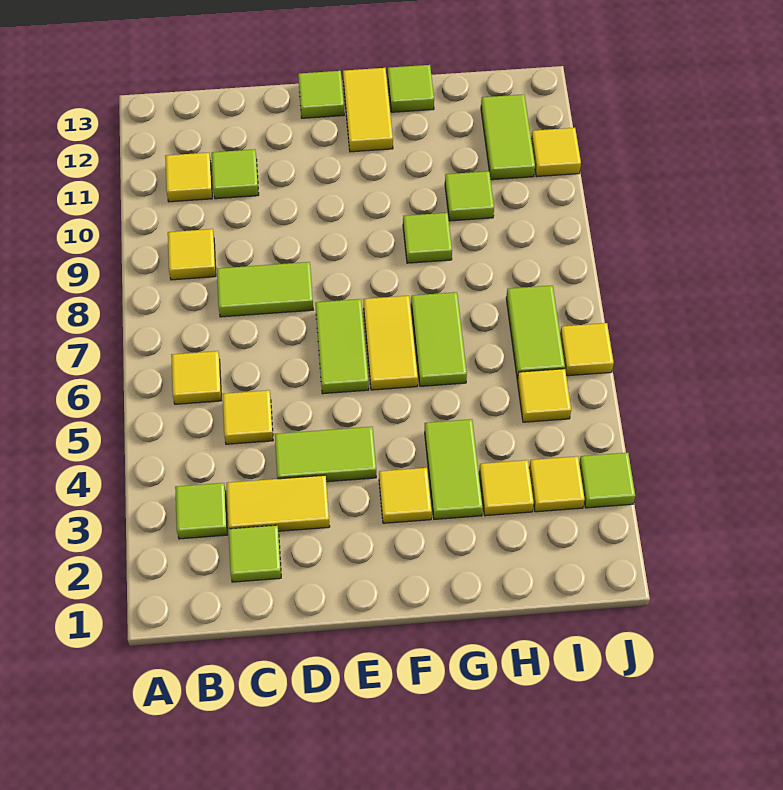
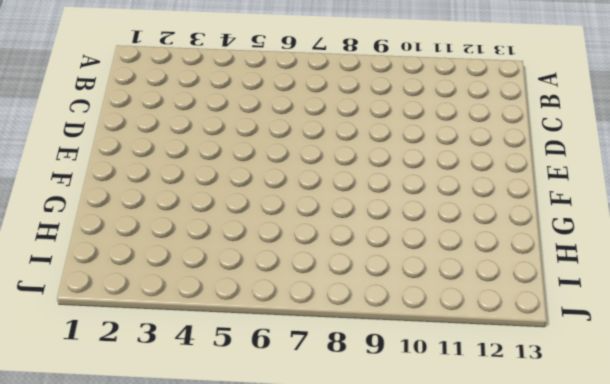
none -> lime 1x1 tile [175,483,227,539]
none -> yellow 1x1 tile [171,351,221,404]
none -> yellow 1x1 tile [168,229,216,280]

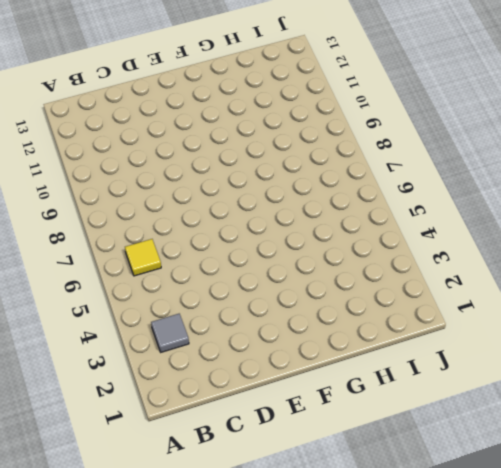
grey 1x1 tile [151,314,189,352] -> lime 1x1 tile [175,483,227,539]
none -> yellow 1x1 tile [168,229,216,280]
none -> yellow 1x1 tile [165,153,212,202]
none -> lime 1x1 tile [229,525,281,582]

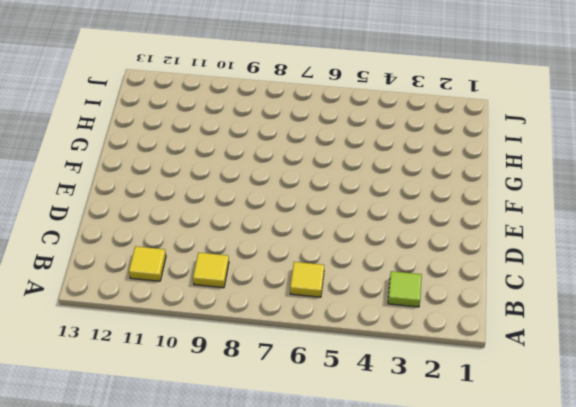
none -> lime 1x1 tile [229,525,281,582]
none -> yellow 1x2 tile [227,475,330,531]
none -> yellow 1x1 tile [222,390,273,444]

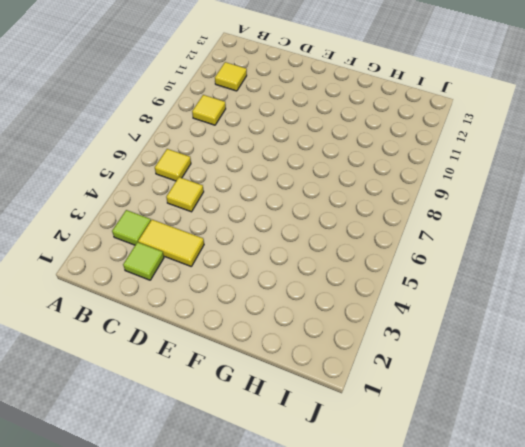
none -> lime 1x2 tile [217,262,313,317]
none -> lime 1x1 tile [212,149,259,199]
none -> lime 1x2 tile [275,427,376,482]

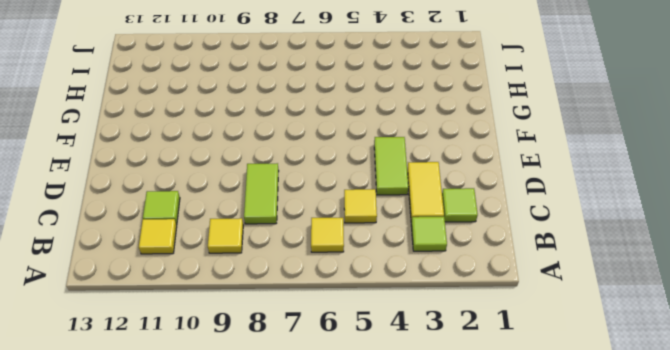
none -> lime 1x2 tile [315,299,369,394]
none -> lime 1x1 tile [298,71,344,118]
none -> yellow 1x1 tile [379,468,432,523]

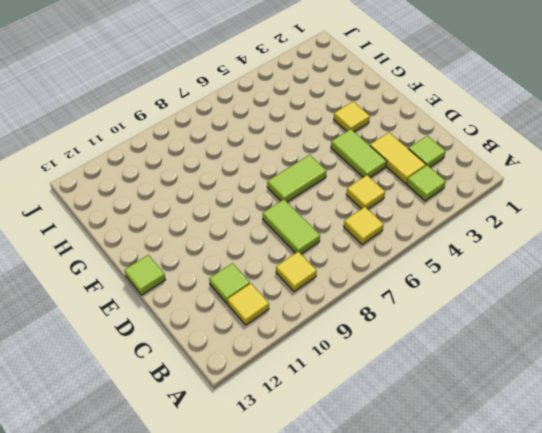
none -> yellow 1x2 tile [363,296,418,390]
none -> yellow 1x2 tile [343,68,393,152]
none -> lime 1x2 tile [425,419,483,519]

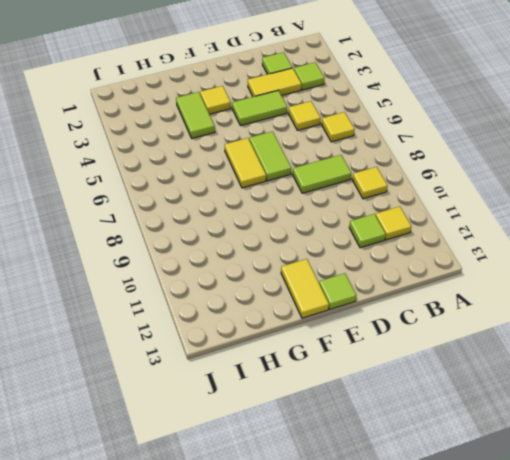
none -> lime 1x2 tile [411,292,467,386]
none -> lime 1x1 tile [403,213,452,263]
none -> lime 1x1 tile [388,65,434,112]

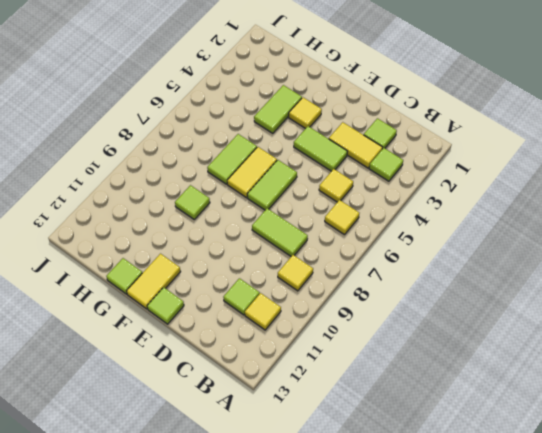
none -> yellow 1x1 tile [479,460,534,516]
none -> lime 1x1 tile [445,171,494,221]
none -> yellow 1x1 tile [529,456,585,512]

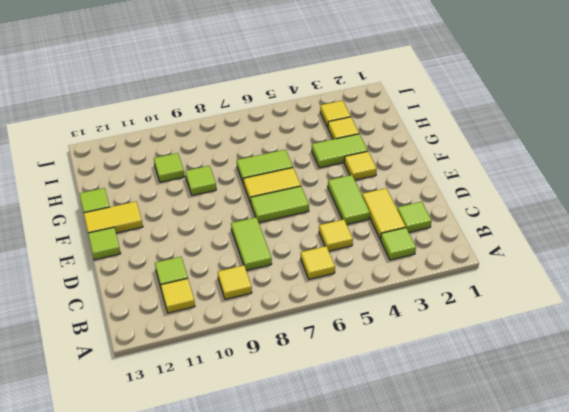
none -> yellow 1x1 tile [517,369,571,422]
none -> lime 1x2 tile [506,285,565,379]
none -> lime 1x2 tile [481,94,535,180]

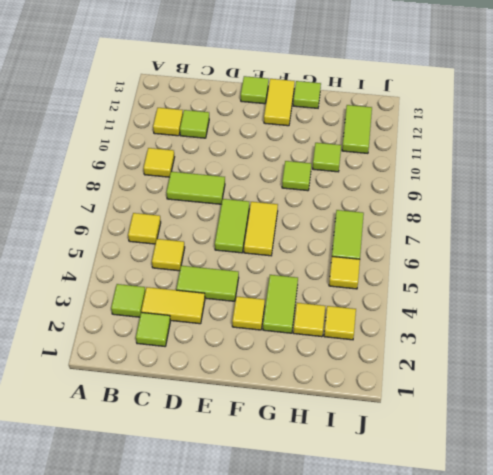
none -> lime 1x2 tile [411,292,467,386]
none -> lime 1x1 tile [579,453,635,508]
none -> yellow 1x1 tile [560,323,614,376]

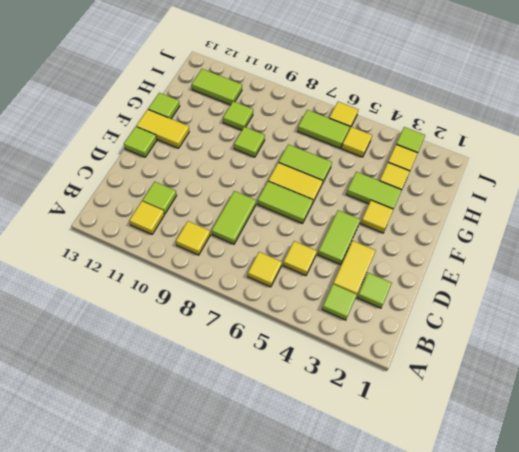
none -> yellow 1x1 tile [531,128,581,177]

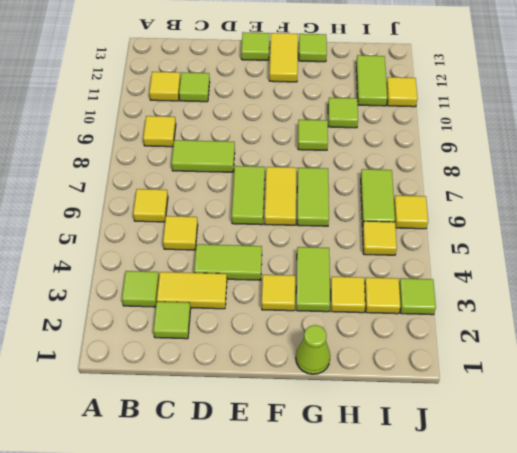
lime 1x1 cone [296,325,330,374] -> none

